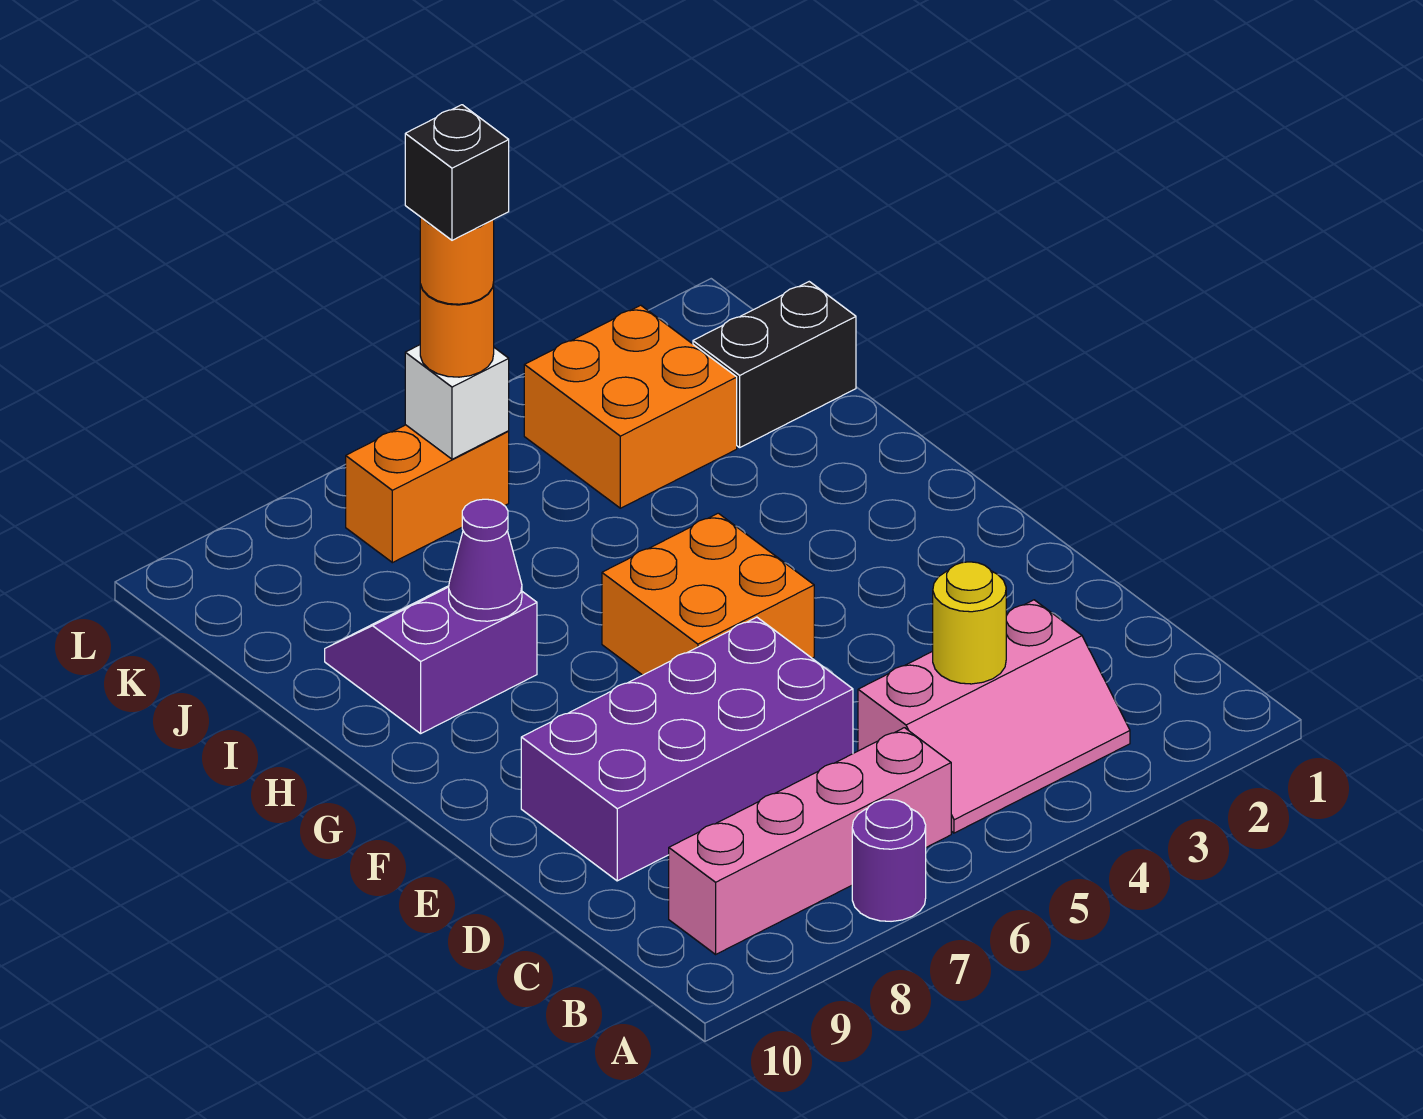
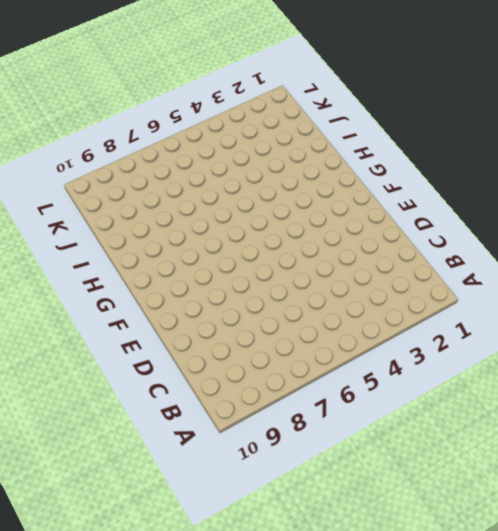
none -> purple 1x1 round brick [852,799,926,921]
none -> pink 2x3 slope [858,600,1130,833]
none -> pink 1x4 brick [669,728,951,954]

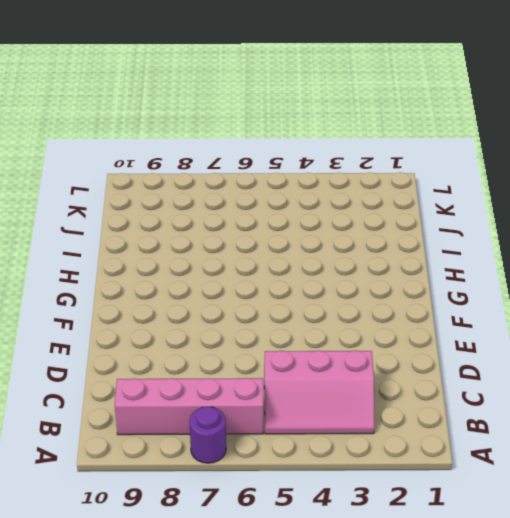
none -> purple 2x4 brick [521,617,853,881]
none -> orange 2x2 brick [602,513,814,675]
none -> purple 2x2 slope [325,586,537,734]

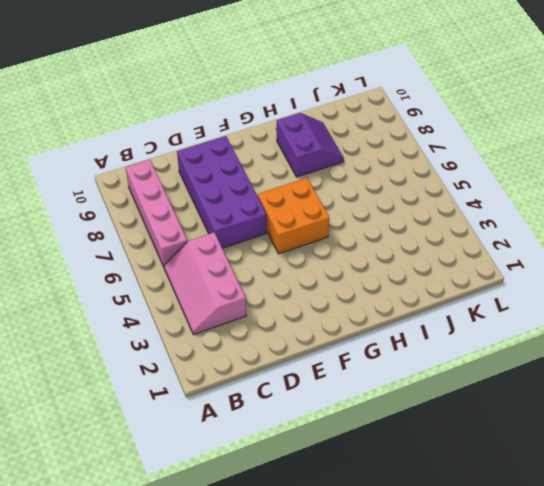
none -> purple 1x1 round brick [852,799,926,921]
none -> black 1x2 brick [693,282,856,447]
none -> orange 2x2 brick [524,305,737,508]

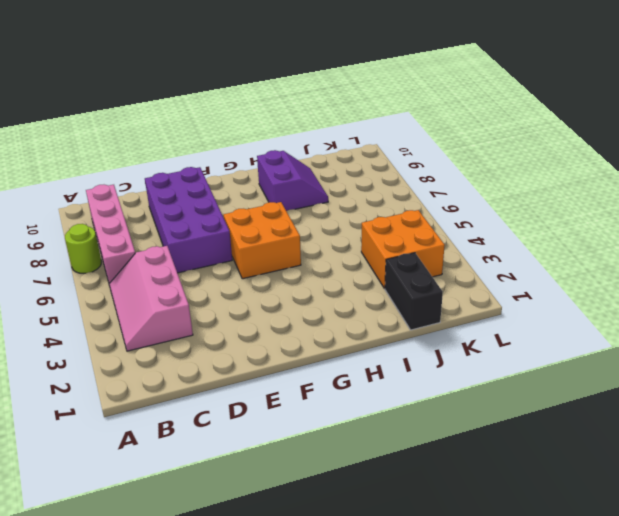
lime 1x1 round brick [65,224,101,273] -> purple 1x1 round brick [852,799,926,921]
none -> orange 1x2 brick [346,425,509,563]
none -> yellow 1x1 round brick [933,562,1006,684]
none -> purple 1x1 cone [449,499,522,621]

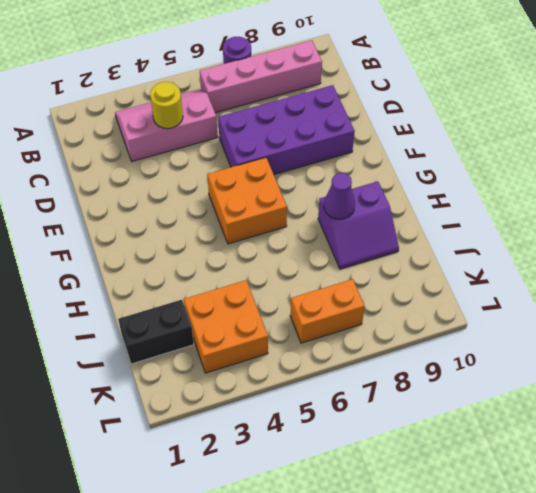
none -> white 1x1 brick [405,345,509,459]
none -> orange 1x1 round brick [420,283,494,377]
none -> orange 1x1 round brick [420,217,494,304]

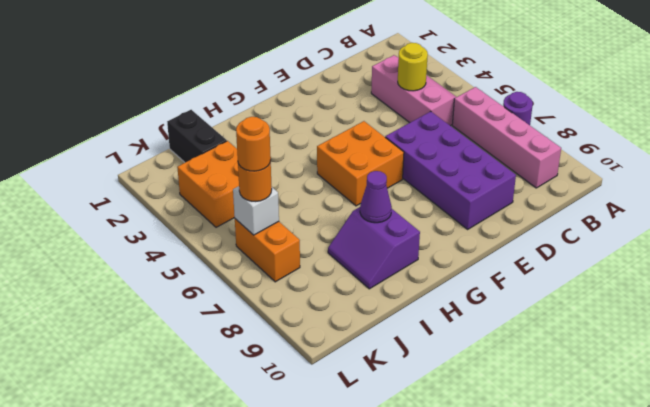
none -> black 1x1 brick [405,105,509,240]

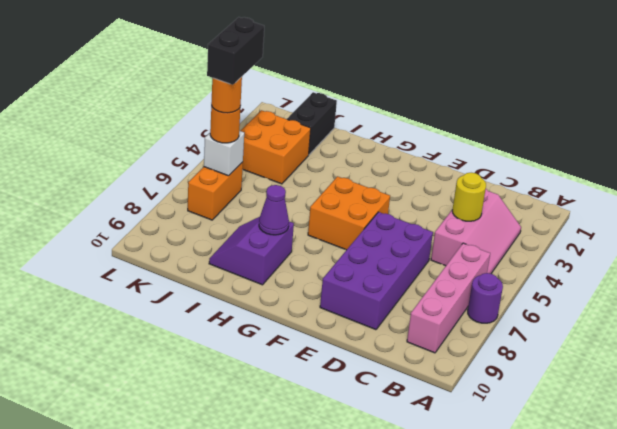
black 1x2 brick [207,17,264,85] -> black 1x1 brick [405,105,509,240]

